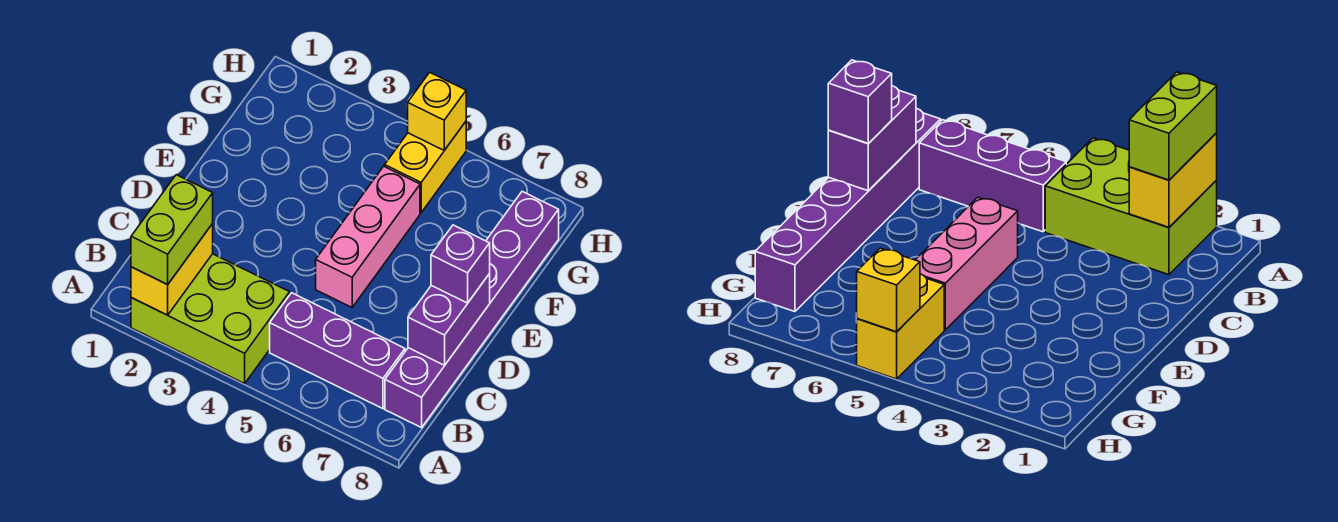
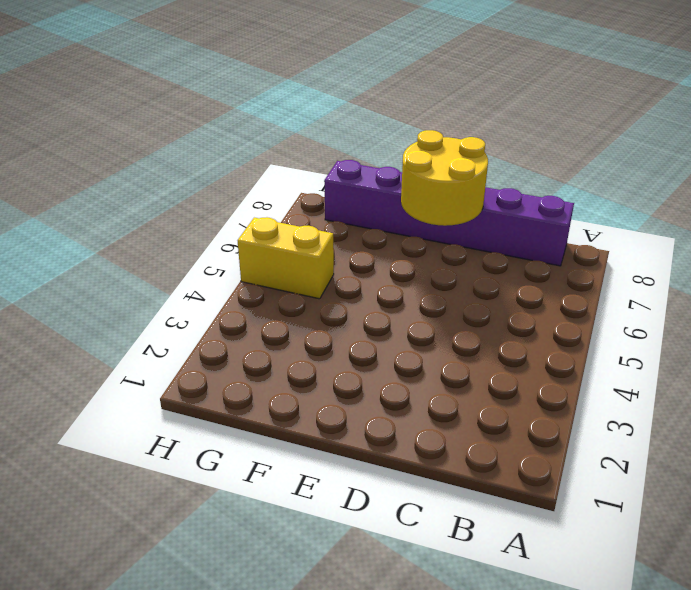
yellow 2x2 round brick [401,130,488,226] -> purple 1x2 brick [408,274,490,365]
none -> lime 2x3 brick [131,254,290,383]
none -> purple 1x3 brick [270,293,405,409]

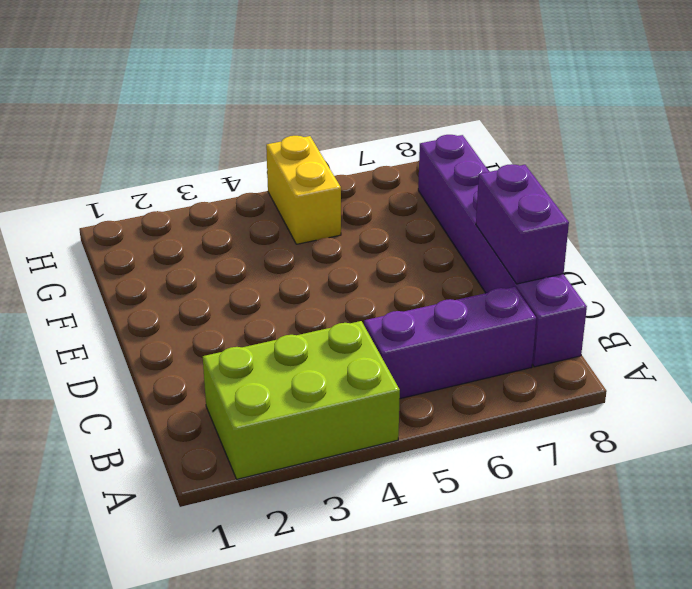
none -> pink 1x3 brick [316,166,420,307]
none -> yellow 1x2 brick [131,224,213,315]

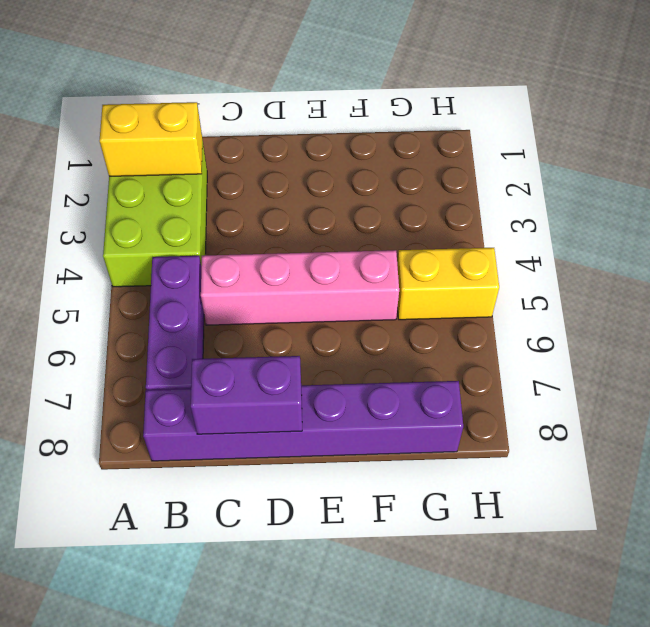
pink 1x4 brick [201,250,399,325] -> pink 1x3 brick [316,166,420,307]
none -> yellow 1x1 brick [408,72,466,150]
none -> lime 1x2 brick [131,175,213,285]

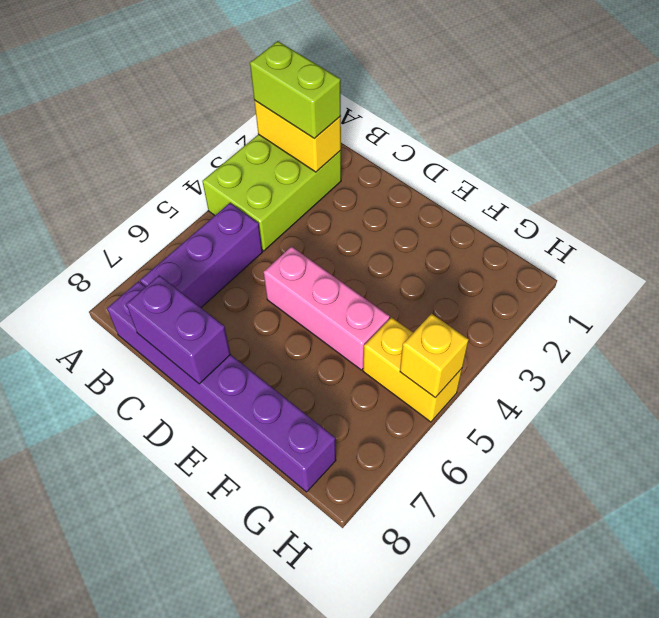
none -> purple 1x1 brick [431,225,490,303]

